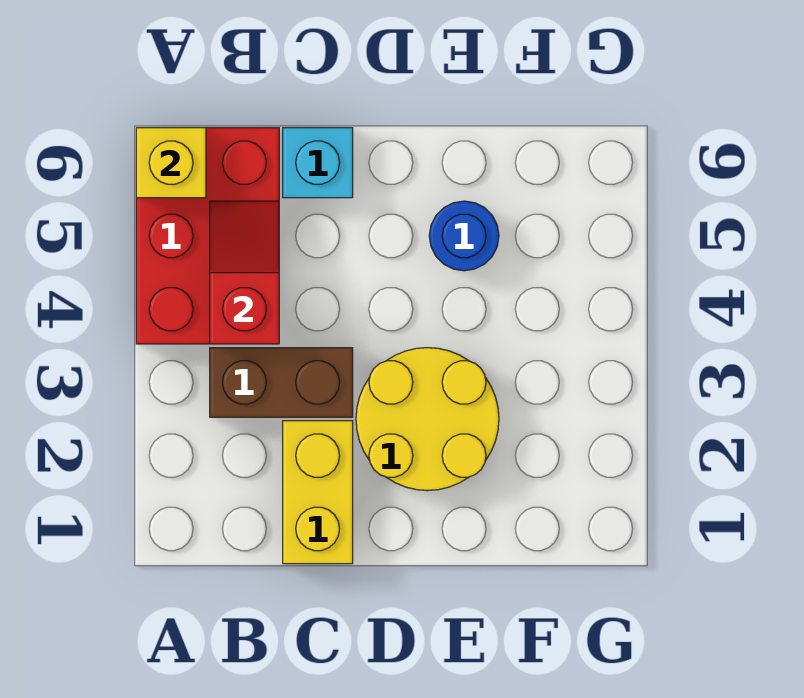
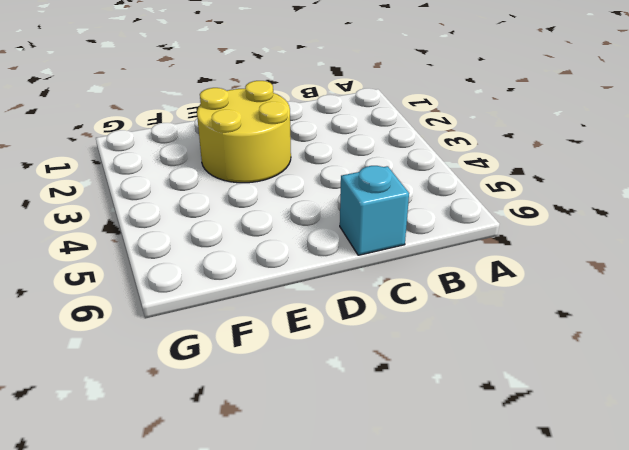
none -> red 2x3 brick [136,128,279,344]
none -> brown 1x2 brick [210,348,353,417]

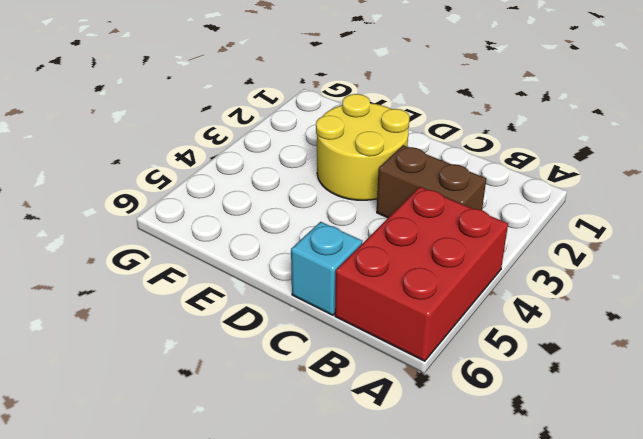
none -> yellow 1x2 brick [283,421,353,564]
none -> blue 1x1 round brick [429,201,499,271]

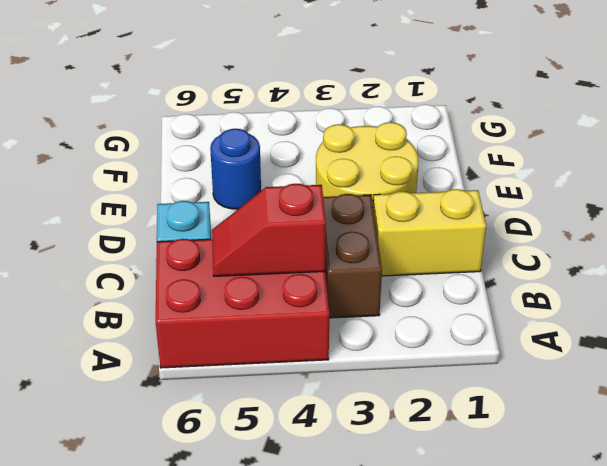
none -> yellow 1x1 brick [136,128,206,198]

